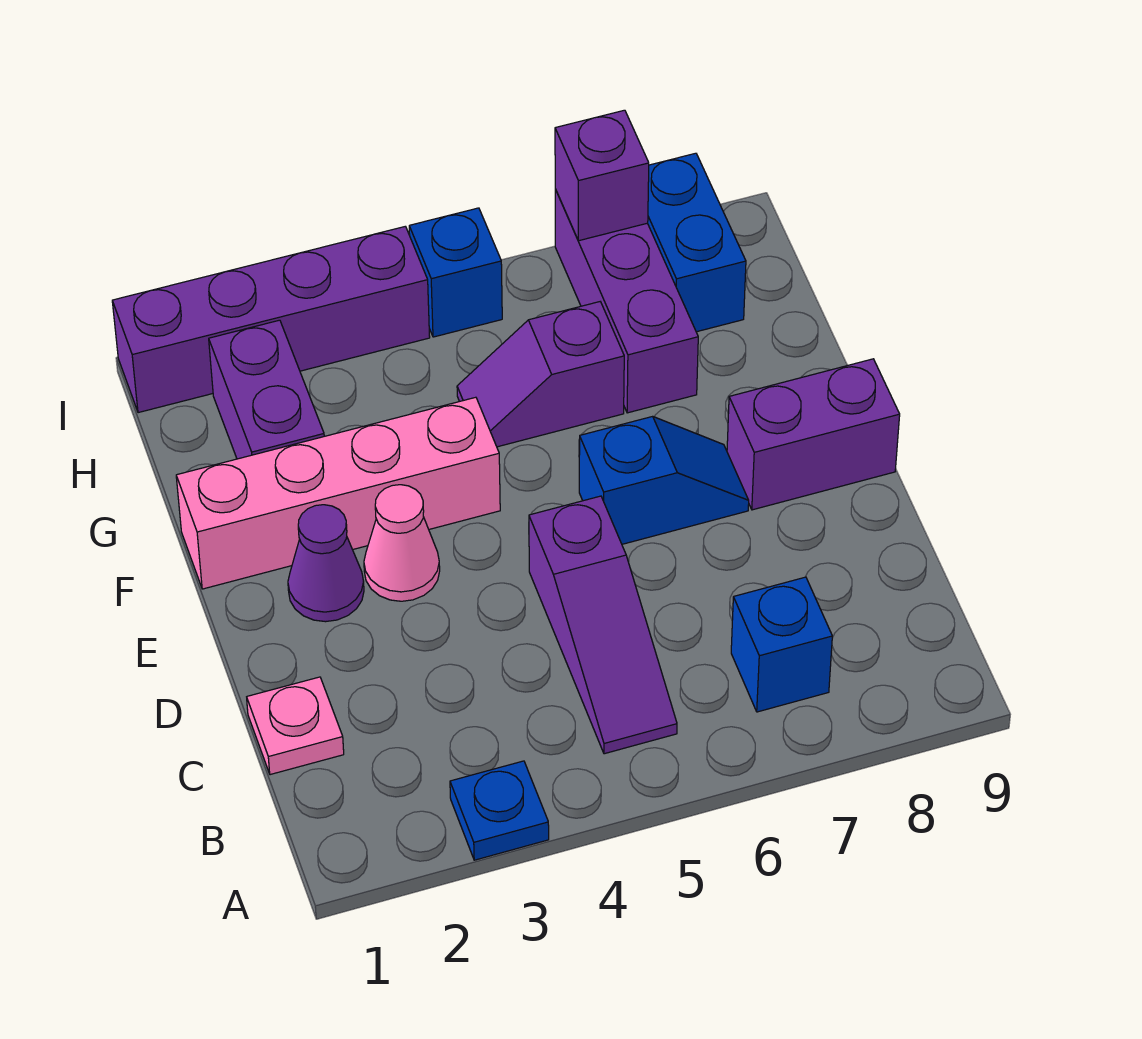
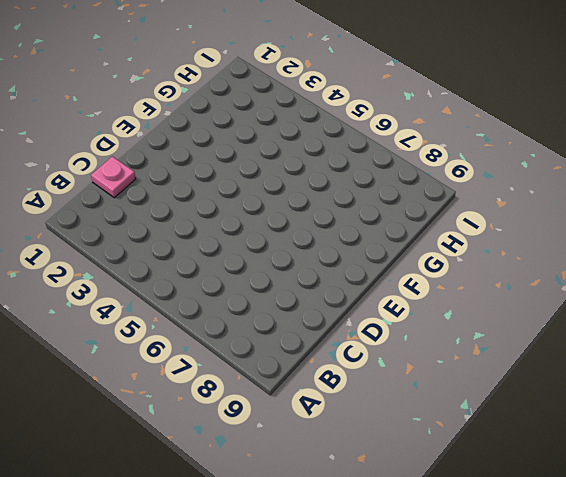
none -> blue 1x1 plate [450,761,549,860]
none -> purple 1x3 slope [529,496,677,754]
none -> blue 1x1 brick [731,577,832,712]

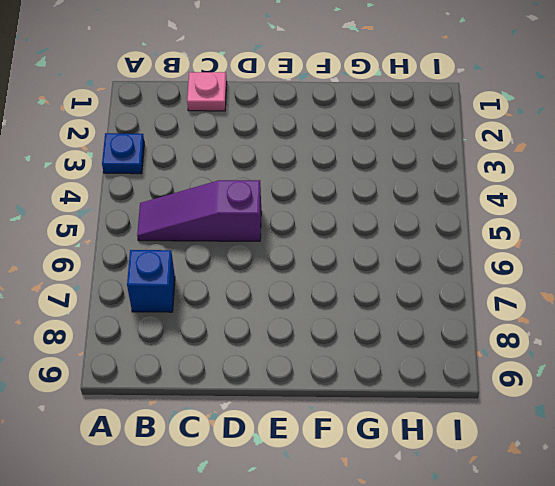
none -> purple 1x1 cone [288,505,364,622]
none -> pink 1x1 cone [364,485,440,601]
none -> blue 1x2 slope [579,416,749,544]

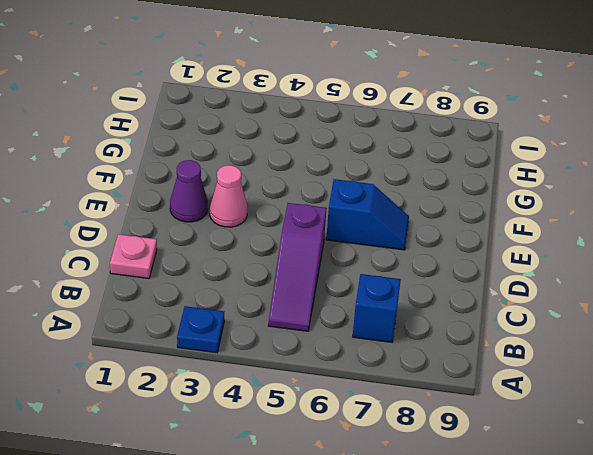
none -> purple 1x2 brick [727,359,900,510]
none -> pink 1x4 brick [176,397,500,589]
none -> purple 1x2 brick [209,320,324,459]

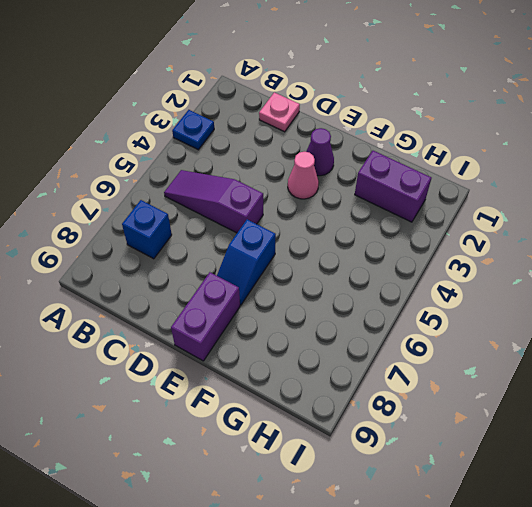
none -> pink 1x4 brick [176,397,500,589]
none -> purple 1x2 slope [457,302,624,447]
none -> purple 1x3 brick [555,189,698,413]

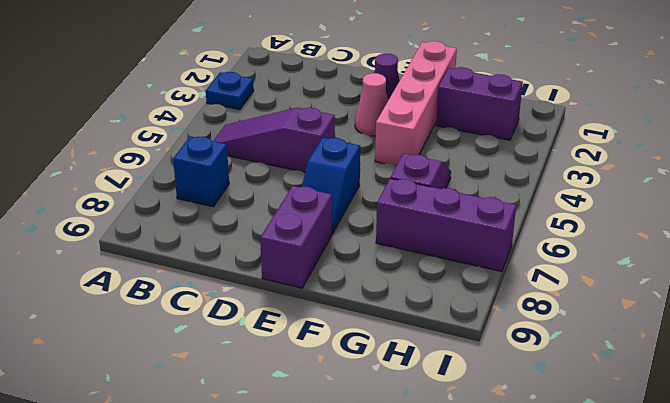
none -> pink 1x1 plate [247,677,344,775]
none -> blue 1x2 brick [648,153,746,332]
none -> purple 1x4 brick [112,226,430,413]

